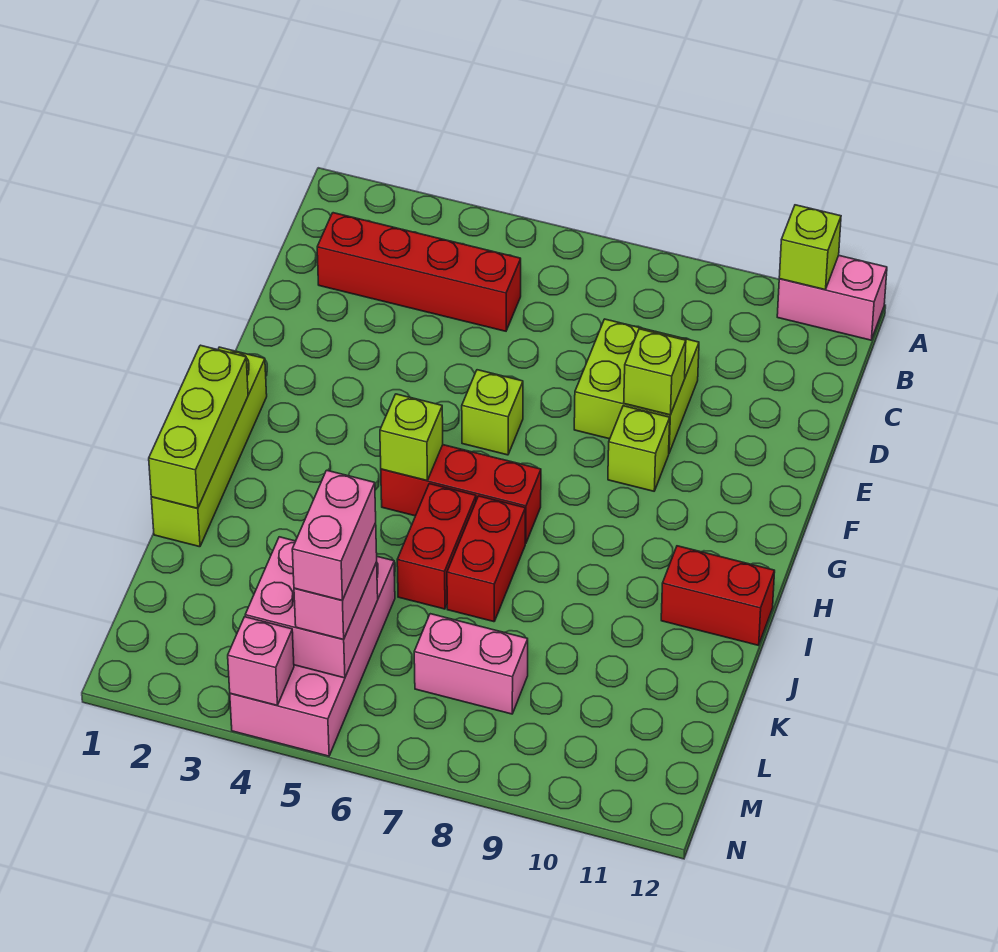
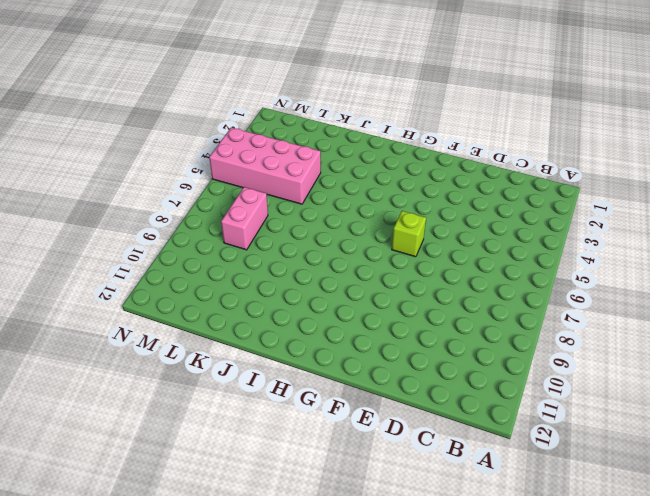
none -> pink 1x2 brick [777,255,887,340]
none -> red 1x4 brick [317,213,521,331]
none -> lime 2x2 brick [574,319,699,453]

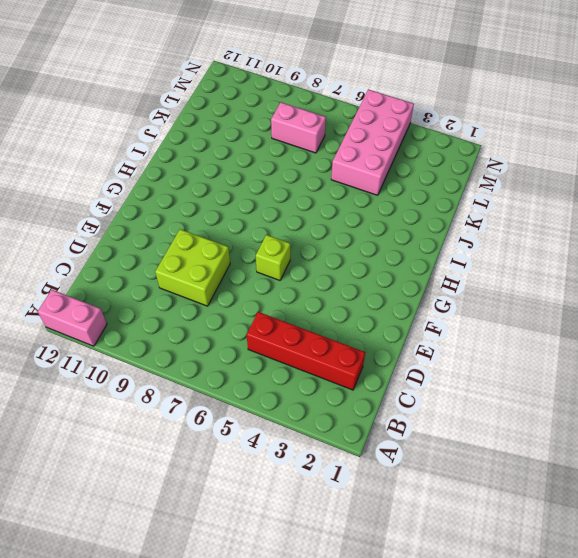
none -> lime 1x1 brick [608,406,670,491]
none -> lime 1x4 brick [151,347,267,547]
none -> red 1x3 brick [381,445,541,544]

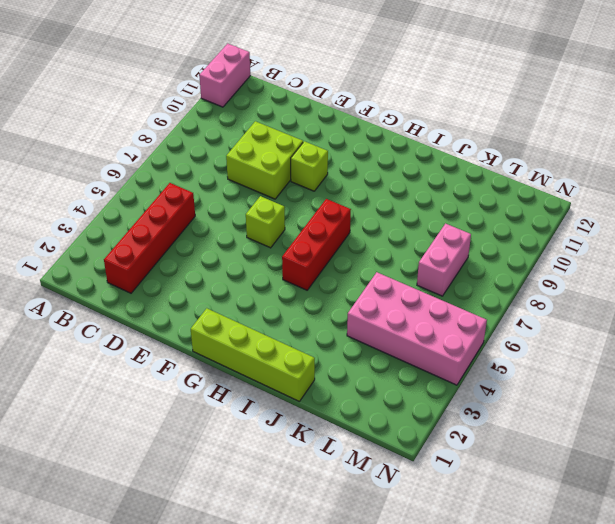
none -> red 1x2 brick [397,484,476,609]
none -> red 1x2 brick [447,496,525,622]
none -> red 1x2 brick [661,546,775,645]

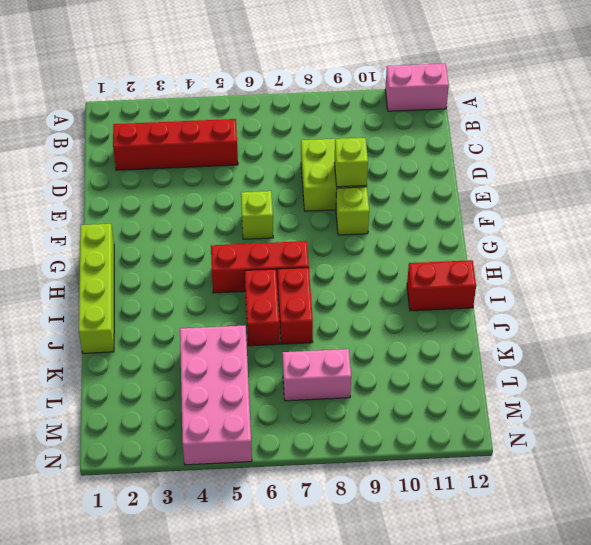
none -> lime 1x1 brick [779,205,841,290]
none -> lime 1x3 brick [149,345,248,508]
none -> lime 1x1 brick [380,394,443,480]

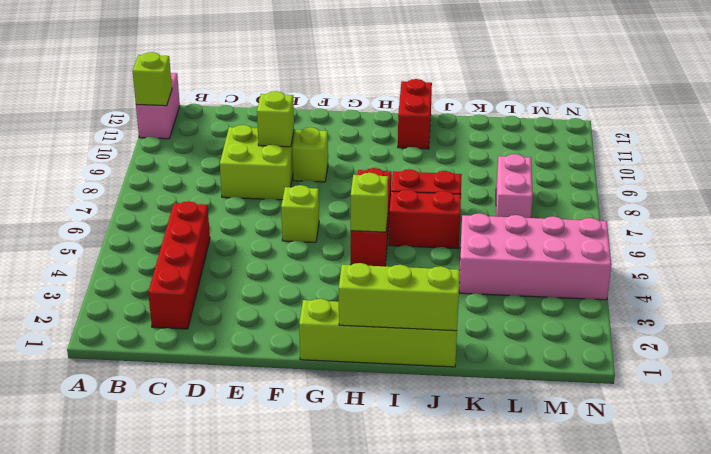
none -> pink 2x2 brick [245,537,378,678]
none -> pink 1x1 brick [228,617,294,705]
none -> pink 1x2 brick [294,523,377,639]

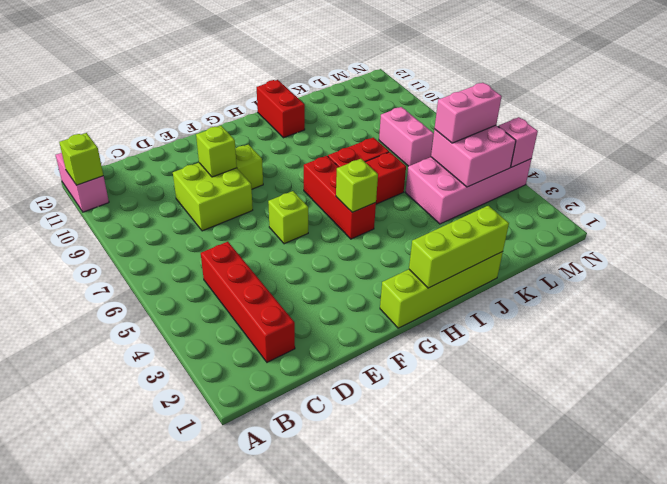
none -> pink 1x2 brick [292,470,376,600]

